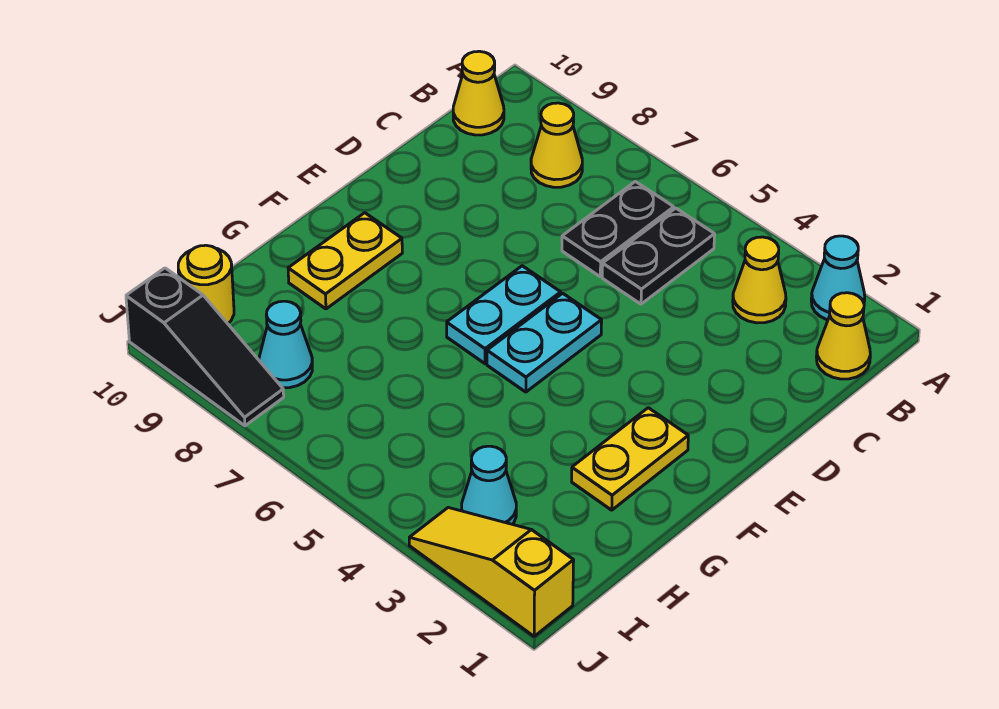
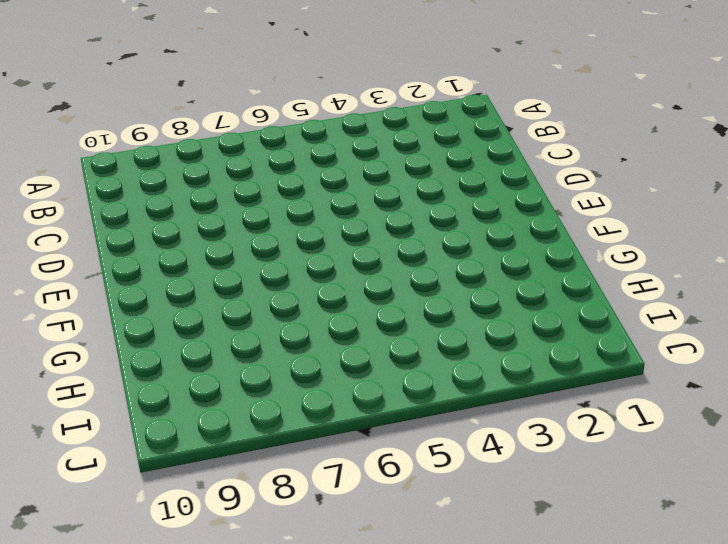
none -> cyan 1x1 cone [811,236,865,320]
none -> yellow 1x1 cone [816,293,870,379]
none -> yellow 1x1 cone [733,237,786,323]

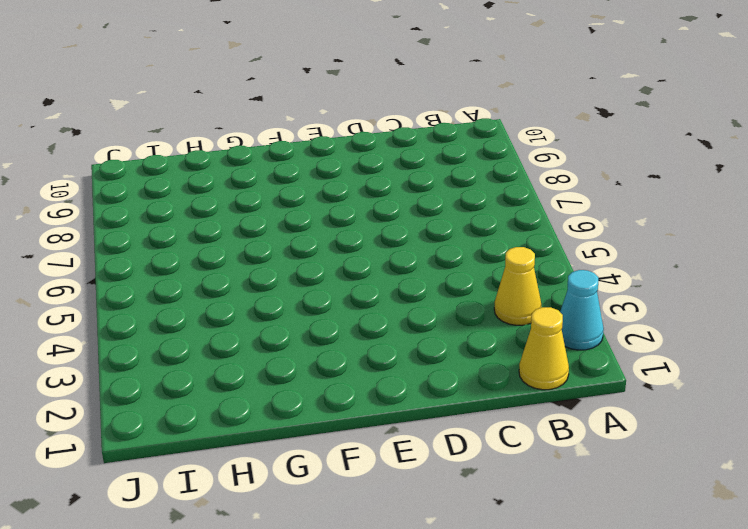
none -> black 1x2 plate [602,208,715,304]
none -> black 1x2 plate [562,181,674,277]
none -> yellow 1x1 cone [531,103,582,187]

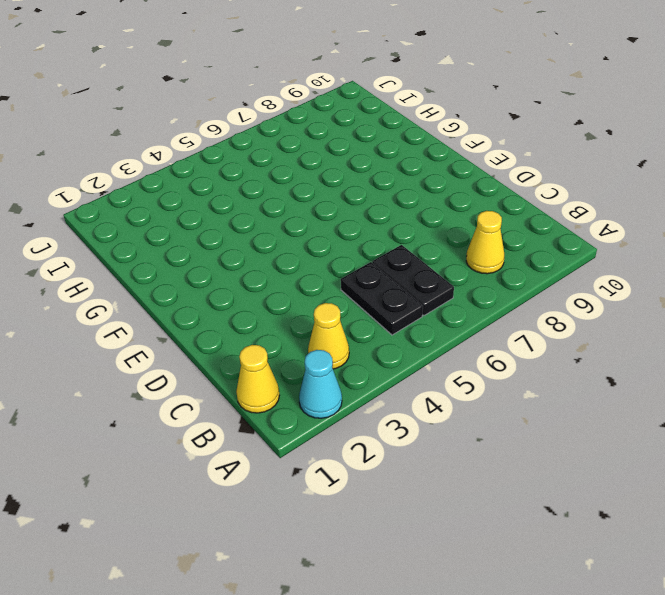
none -> yellow 1x1 cone [453,51,504,135]
none -> cyan 1x2 plate [487,293,602,392]
none -> cyan 1x2 plate [447,266,561,364]

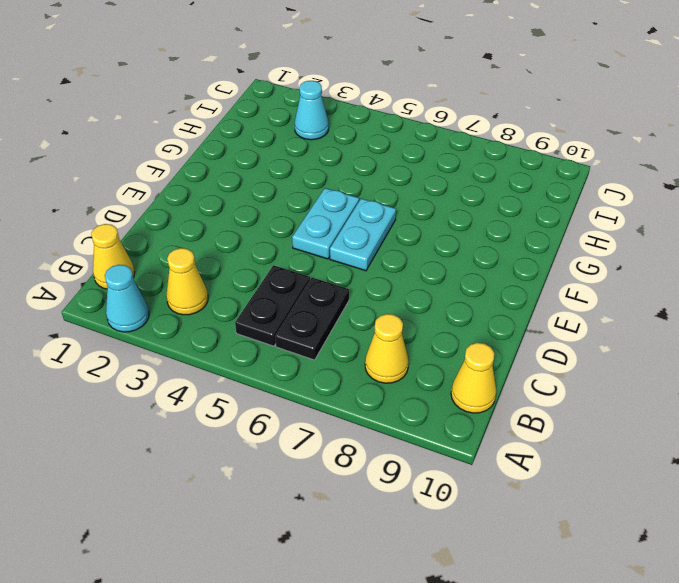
none -> yellow 1x2 plate [572,408,688,510]
none -> yellow 1x2 plate [288,213,402,309]
none -> cyan 1x1 cone [259,301,312,388]

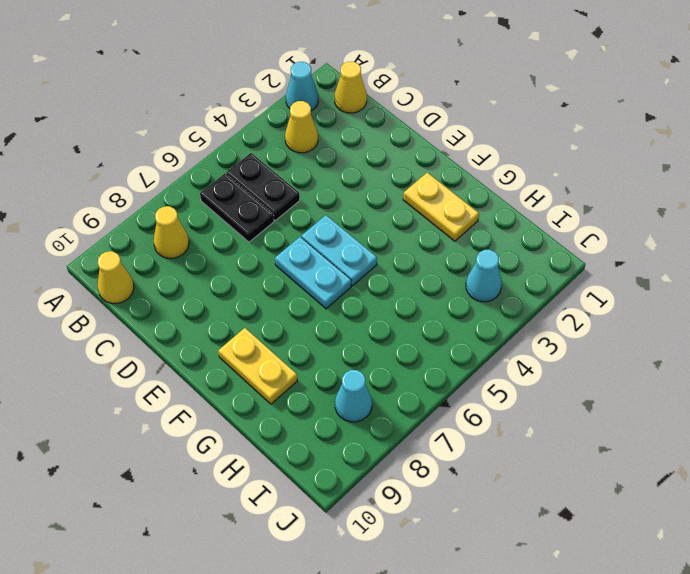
none -> yellow 1x1 round brick [178,245,234,324]
none -> yellow 1x3 slope [409,508,574,636]
none -> black 1x3 slope [126,268,284,426]

